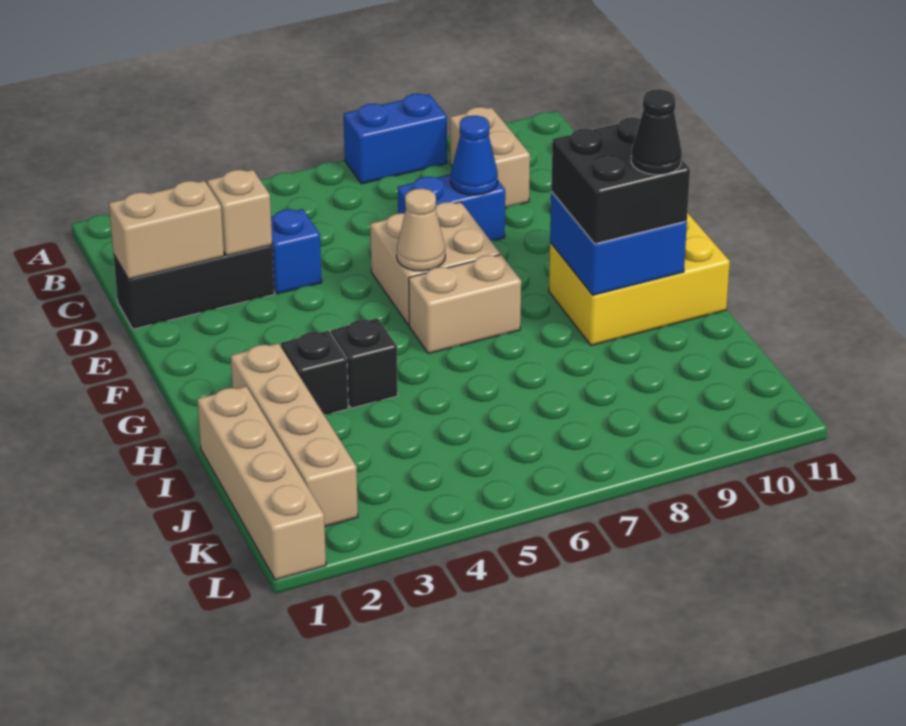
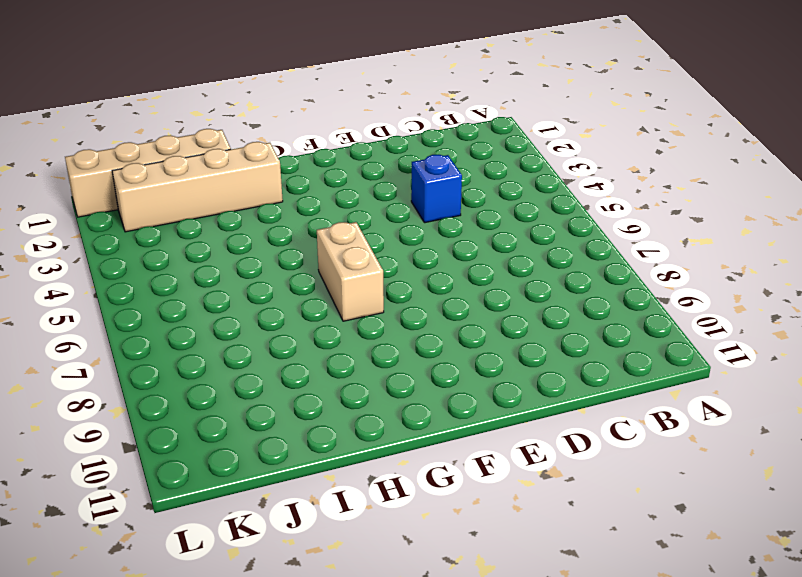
none -> blue 1x2 brick [344,94,447,184]
none -> tan 1x2 brick [450,107,530,208]
none -> black 1x3 brick [113,245,275,329]

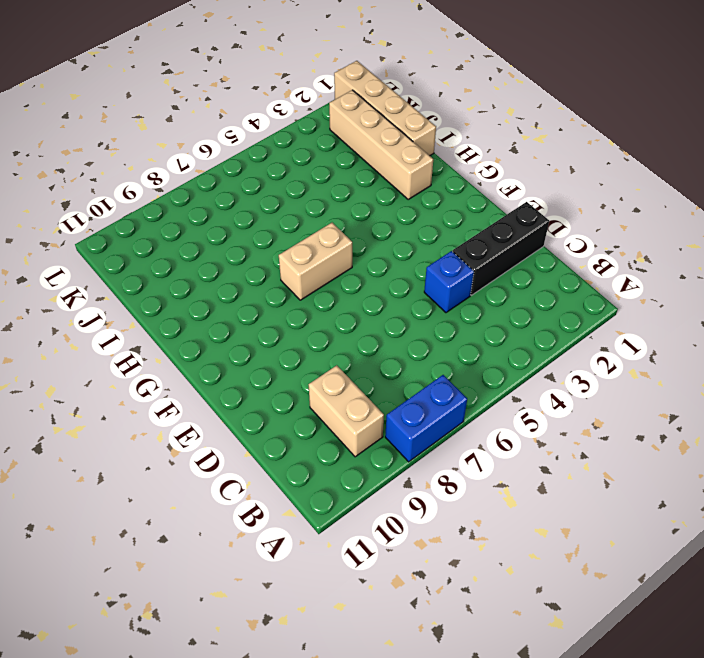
none -> blue 1x2 brick [398,174,505,241]
none -> tan 2x2 brick [370,202,500,325]
none -> yellow 2x3 brick [549,213,730,345]

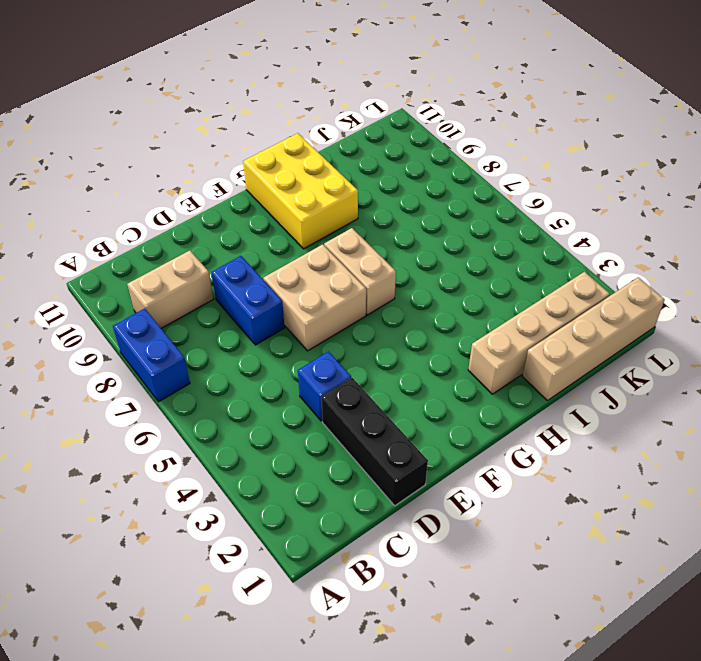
none -> black 1x1 brick [281,331,348,415]
none -> black 1x1 brick [331,318,398,408]
none -> tan 1x2 brick [109,181,224,279]

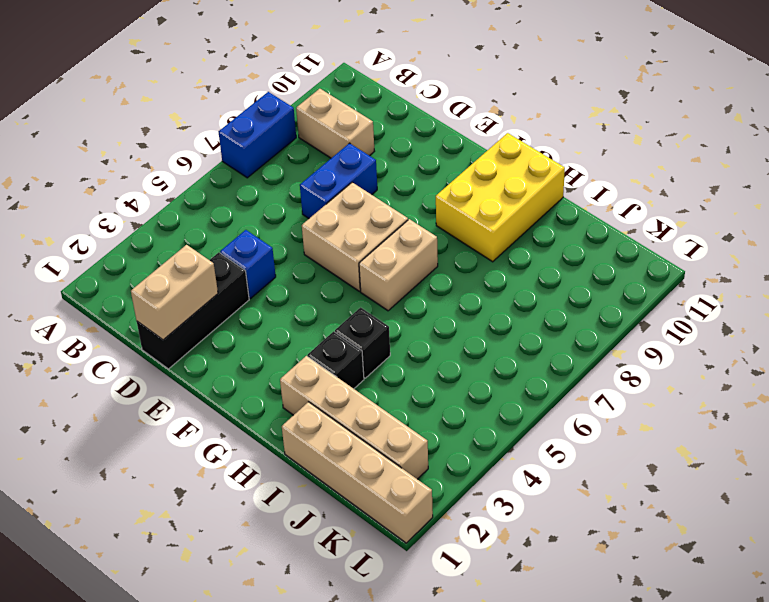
none -> tan 1x1 brick [207,170,272,256]
none -> blue 1x1 cone [451,116,498,195]
none -> tan 1x1 cone [397,189,445,271]

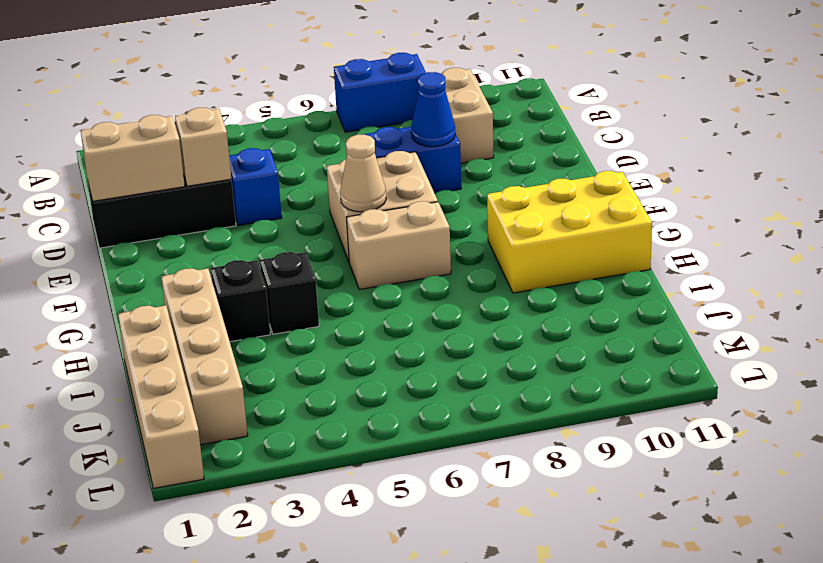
none -> blue 2x2 brick [550,192,687,295]
none -> black 2x2 brick [551,117,690,244]
none -> black 1x1 cone [631,89,682,175]

